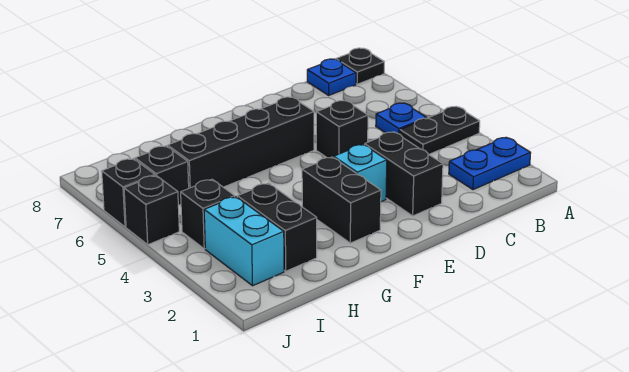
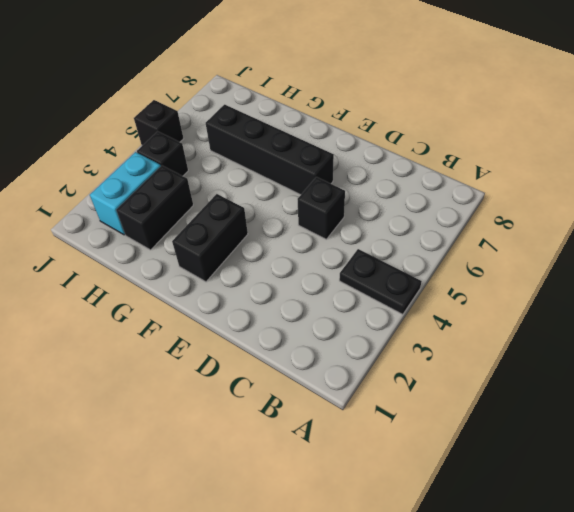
none -> blue 1x2 plate [449,137,531,190]
none -> black 1x1 plate [336,48,384,84]
none -> blue 1x1 plate [376,103,426,134]

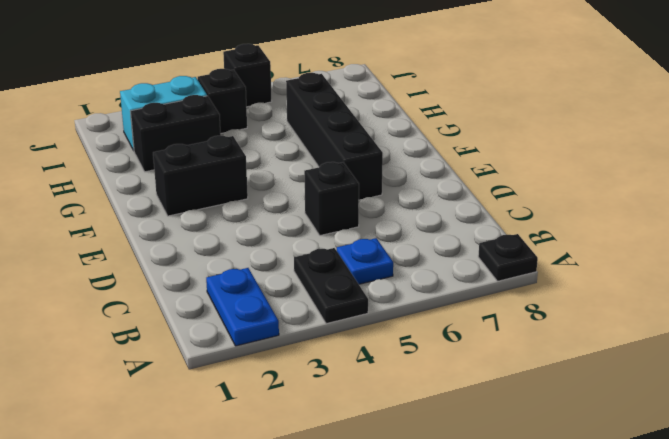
none -> blue 1x1 plate [307,59,356,95]
none -> black 1x2 brick [365,132,443,216]
none -> cyan 1x1 brick [334,144,387,202]

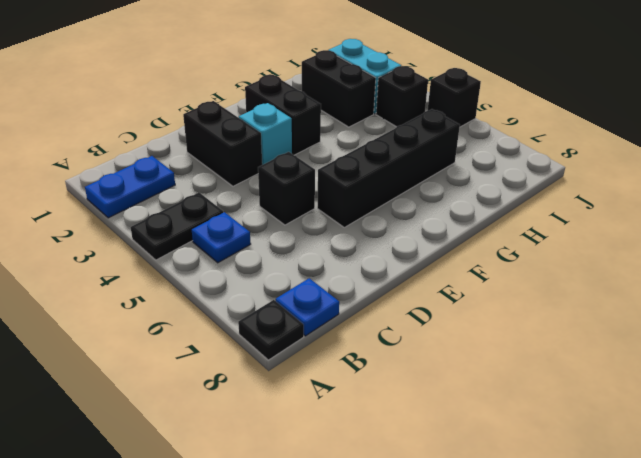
none -> black 1x1 brick [135,146,189,205]
none -> black 1x1 brick [102,159,155,227]

